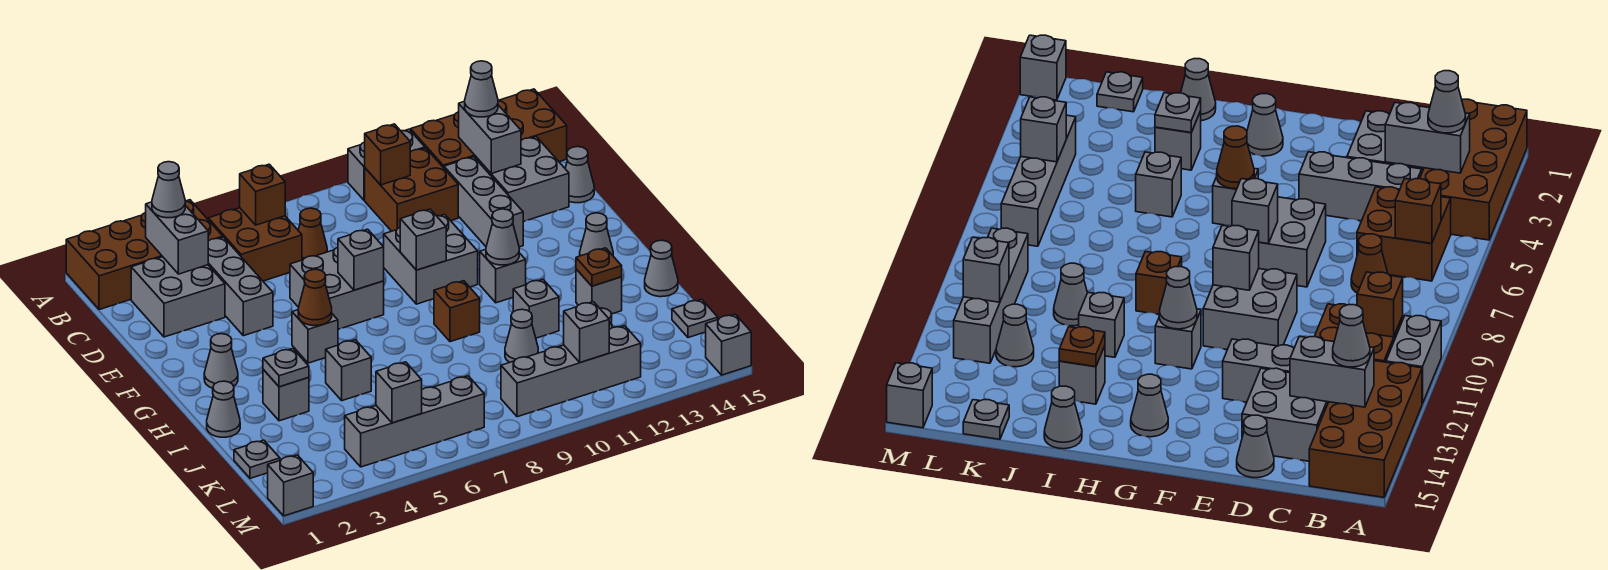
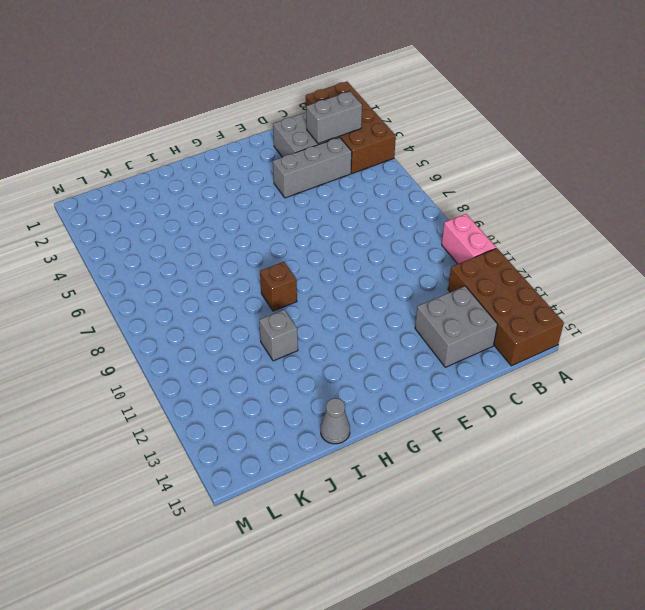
pink 1x2 brick [442,214,496,264] -> grey 1x2 brick [348,129,425,200]
none -> brown 2x2 brick [208,208,302,281]
none -> brown 2x2 brick [365,148,458,231]
none -> brown 1x1 cone [298,208,327,260]
none -> grey 1x3 brick [444,157,523,247]

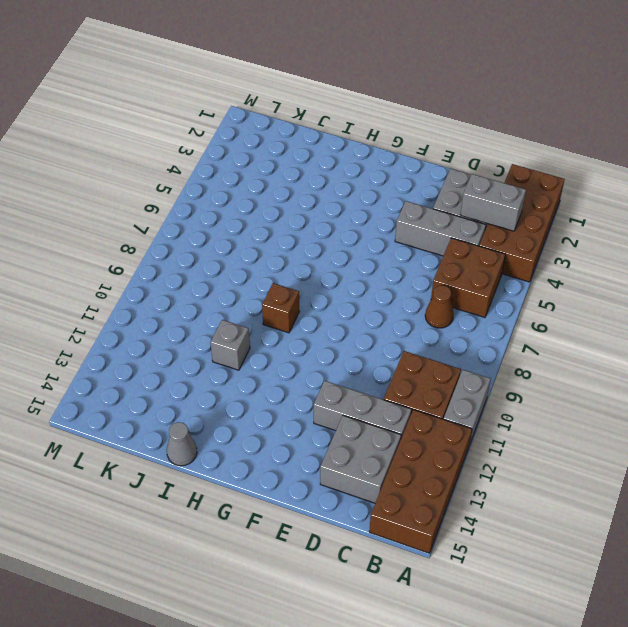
none -> grey 1x1 cone [565,147,594,203]
none -> grey 2x2 brick [290,247,384,329]
none -> grey 2x2 brick [384,214,478,304]
none -> grey 1x1 cone [204,334,238,388]

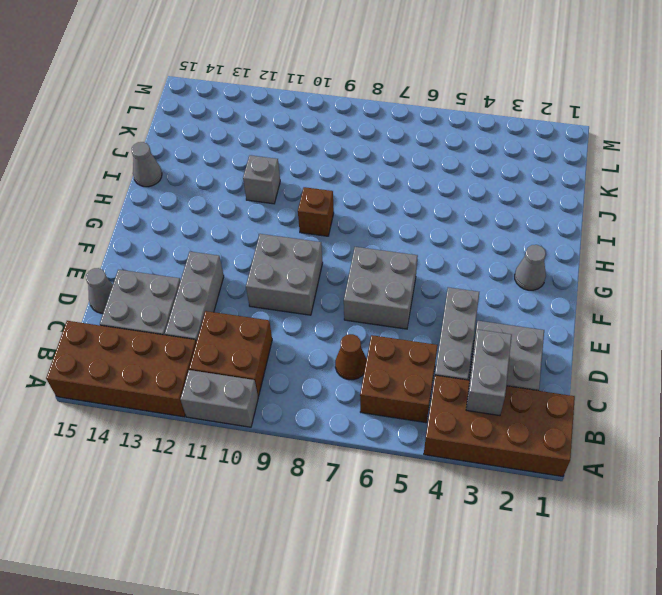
none -> grey 1x1 brick [292,310,338,363]
none -> grey 1x1 brick [480,250,526,303]
none -> grey 1x1 cone [580,213,613,256]
none -> grey 1x1 cone [207,381,240,437]

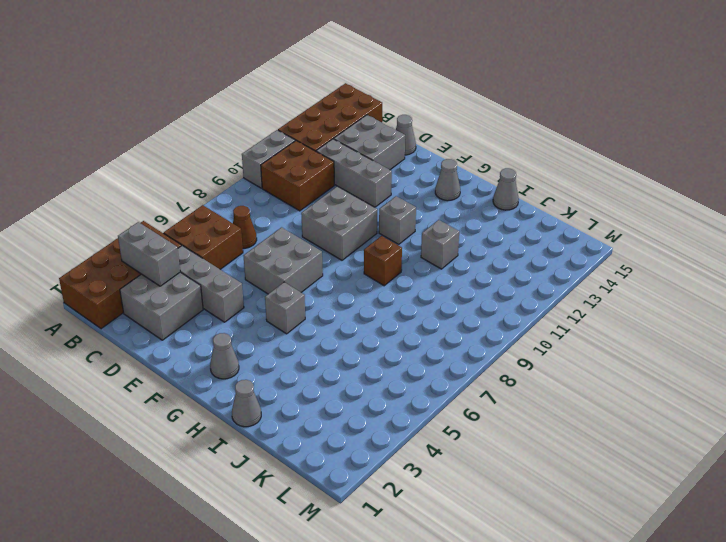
none -> grey 1x1 brick [263,370,309,421]
none -> grey 1x1 brick [326,340,371,401]
none -> grey 1x1 brick [576,269,622,314]
none -> grey 1x1 cone [505,309,538,362]

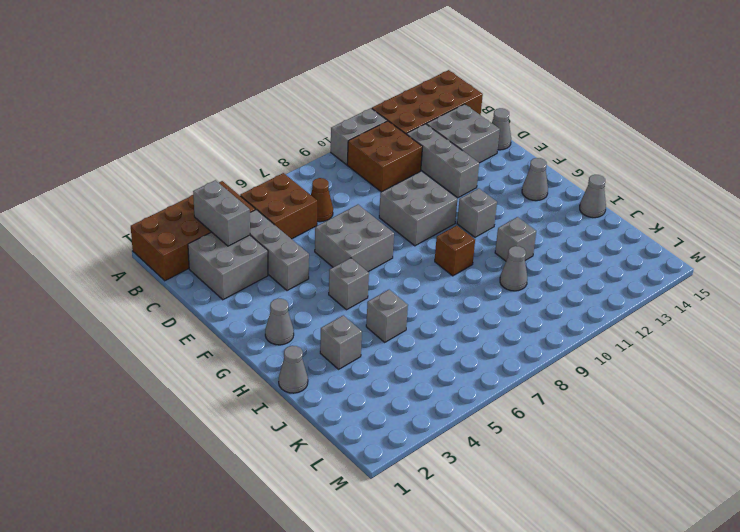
none -> grey 1x1 brick [576,269,622,314]
none -> grey 1x1 plate [234,440,280,478]
none -> grey 1x1 cone [996,304,1034,367]
none -> grey 1x1 plate [672,299,718,338]

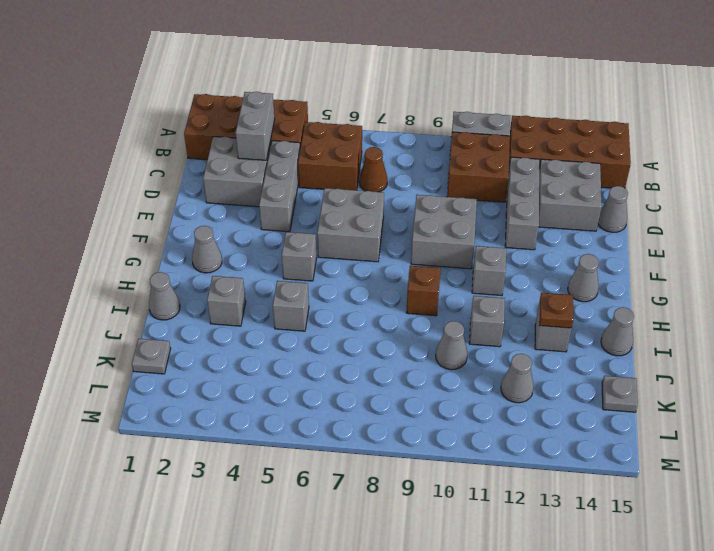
none -> grey 1x4 brick [345,376,484,467]
none -> grey 1x4 brick [501,326,641,417]
none -> grey 1x1 brick [268,455,313,516]
none -> grey 1x1 brick [706,314,751,375]

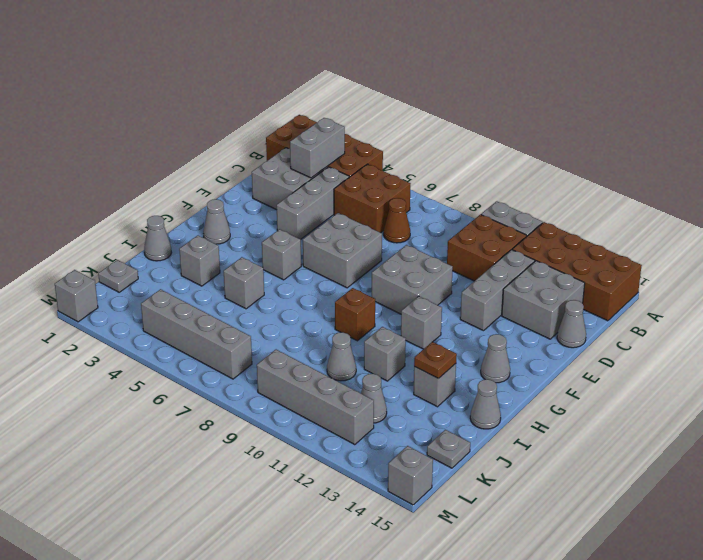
none -> brown 1x1 brick [240,164,285,225]
none -> brown 1x1 brick [365,124,410,185]
none -> grey 1x2 brick [459,101,521,173]
none -> grey 1x1 brick [338,229,384,290]

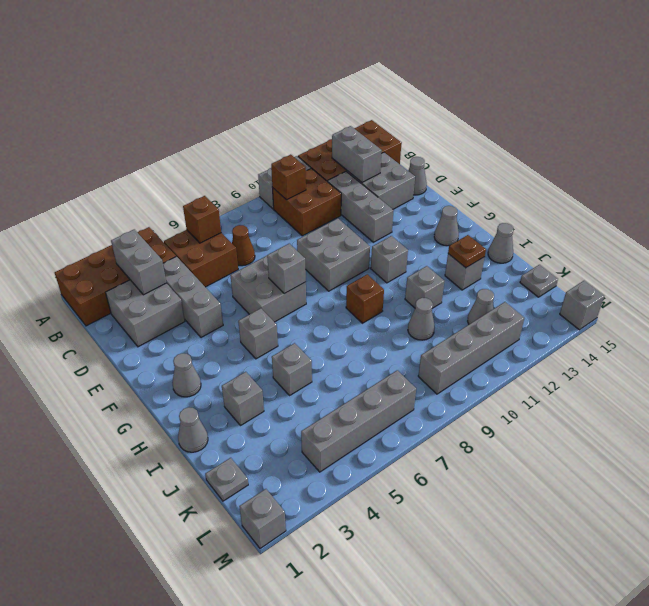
none -> grey 1x1 brick [400,209,446,270]
none -> brown 1x1 cone [298,269,332,326]
none -> grey 1x1 cone [486,209,519,265]
none -> grey 1x1 plate [263,349,309,387]

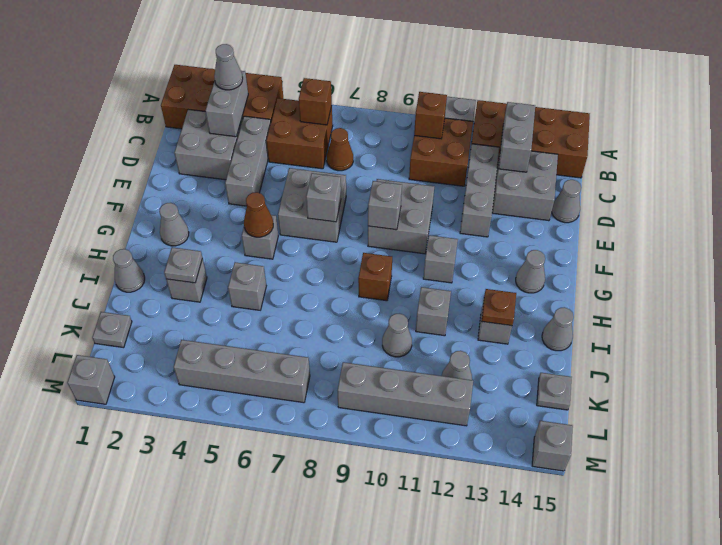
none -> grey 1x1 cone [486,209,519,265]
none -> grey 1x1 brick [376,362,422,423]
none -> grey 1x1 brick [564,302,609,362]
none -> grey 1x1 cone [465,61,498,117]

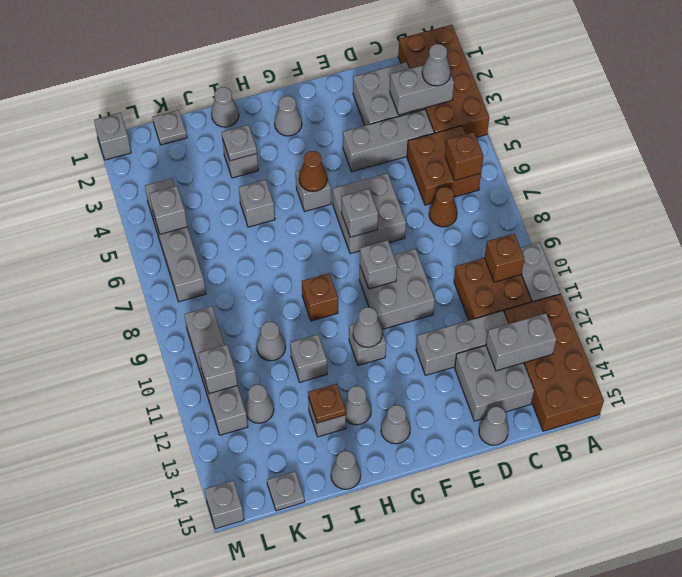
grey 1x1 cone [344,386,371,425] -> grey 1x1 cone moved to [465,61,498,117]

